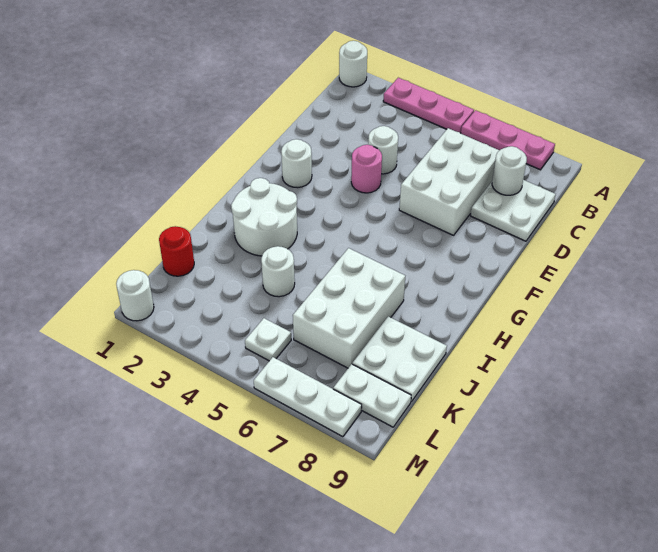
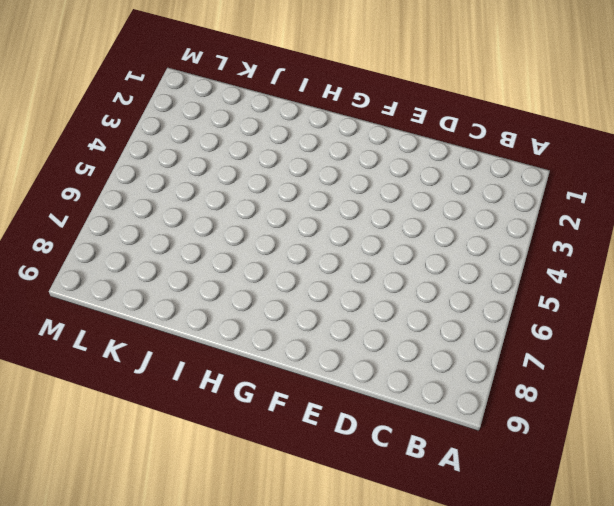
none -> white 1x1 round brick [339,41,367,87]
none -> pink 1x3 plate [383,78,474,133]
none -> pink 1x3 plate [461,110,555,170]

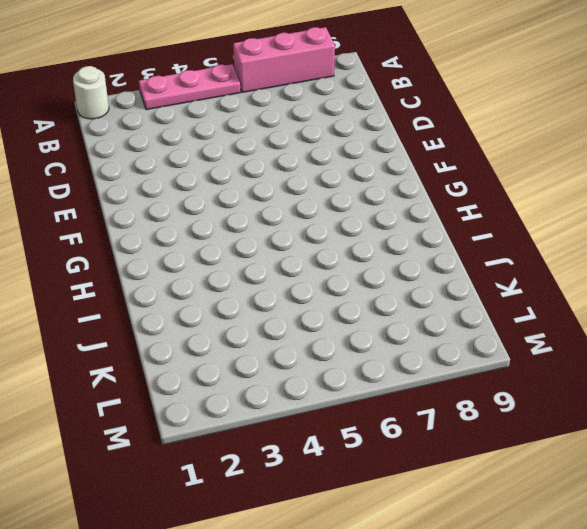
pink 1x3 brick [233,27,335,93] -> pink 1x3 plate [461,110,555,170]
none -> white 2x3 brick [399,128,499,235]
none -> white 2x2 plate [470,180,556,241]
none -> white 1x1 round brick [368,126,398,174]

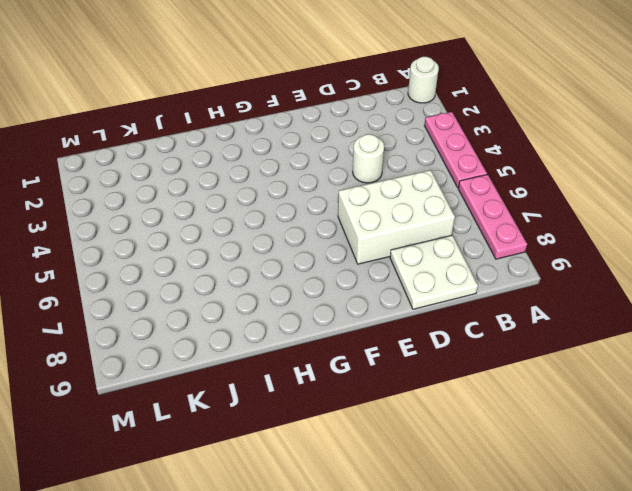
none -> pink 1x1 round brick [351,145,382,193]
none -> white 1x1 round brick [281,139,312,188]
none -> white 2x2 round brick [231,178,297,256]

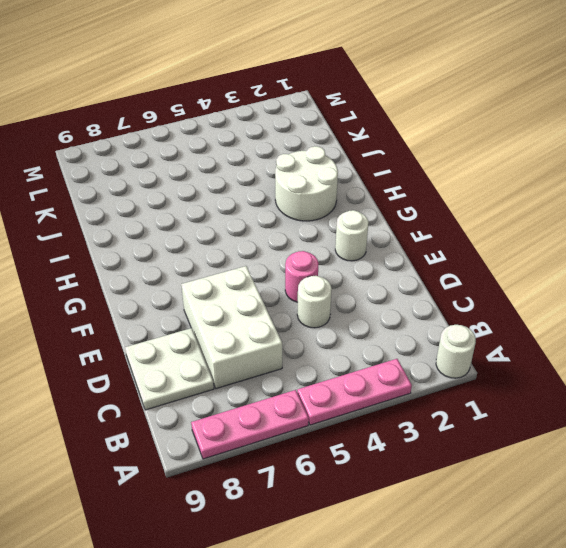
none -> white 2x3 brick [293,248,405,368]
none -> white 1x1 round brick [261,246,295,297]
none -> white 2x2 plate [352,316,447,401]

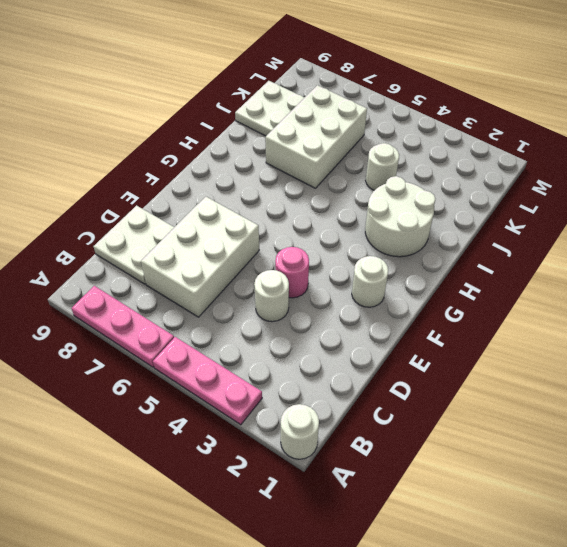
none -> red 1x1 round brick [159,226,194,276]
none -> white 1x1 plate [245,318,291,361]
none -> white 1x2 plate [333,364,411,427]

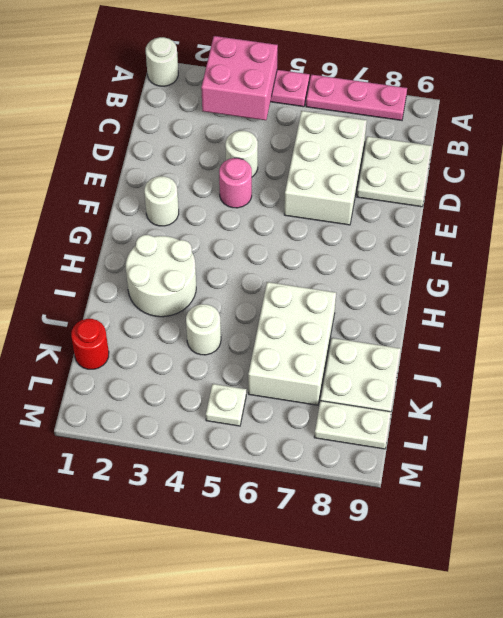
pink 2x2 brick [201,36,278,120] -> none
none -> white 1x1 round brick [116,270,154,321]
none -> white 1x3 plate [254,357,362,437]
none -> white 1x1 round brick [492,146,527,195]

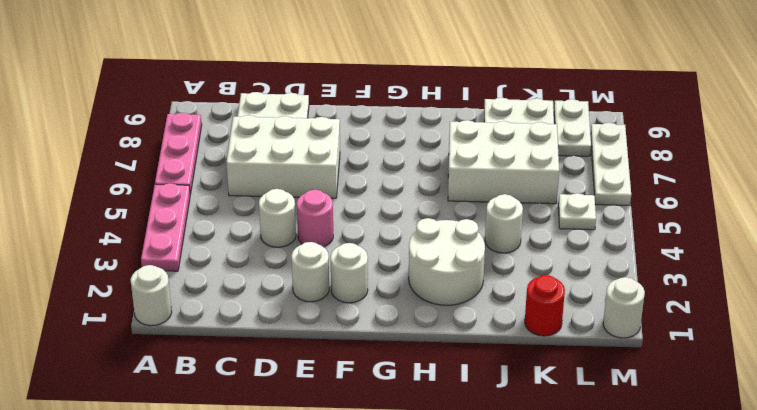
white 1x1 round brick [291,242,329,302] -> white 1x1 round brick moved to [492,146,527,195]

